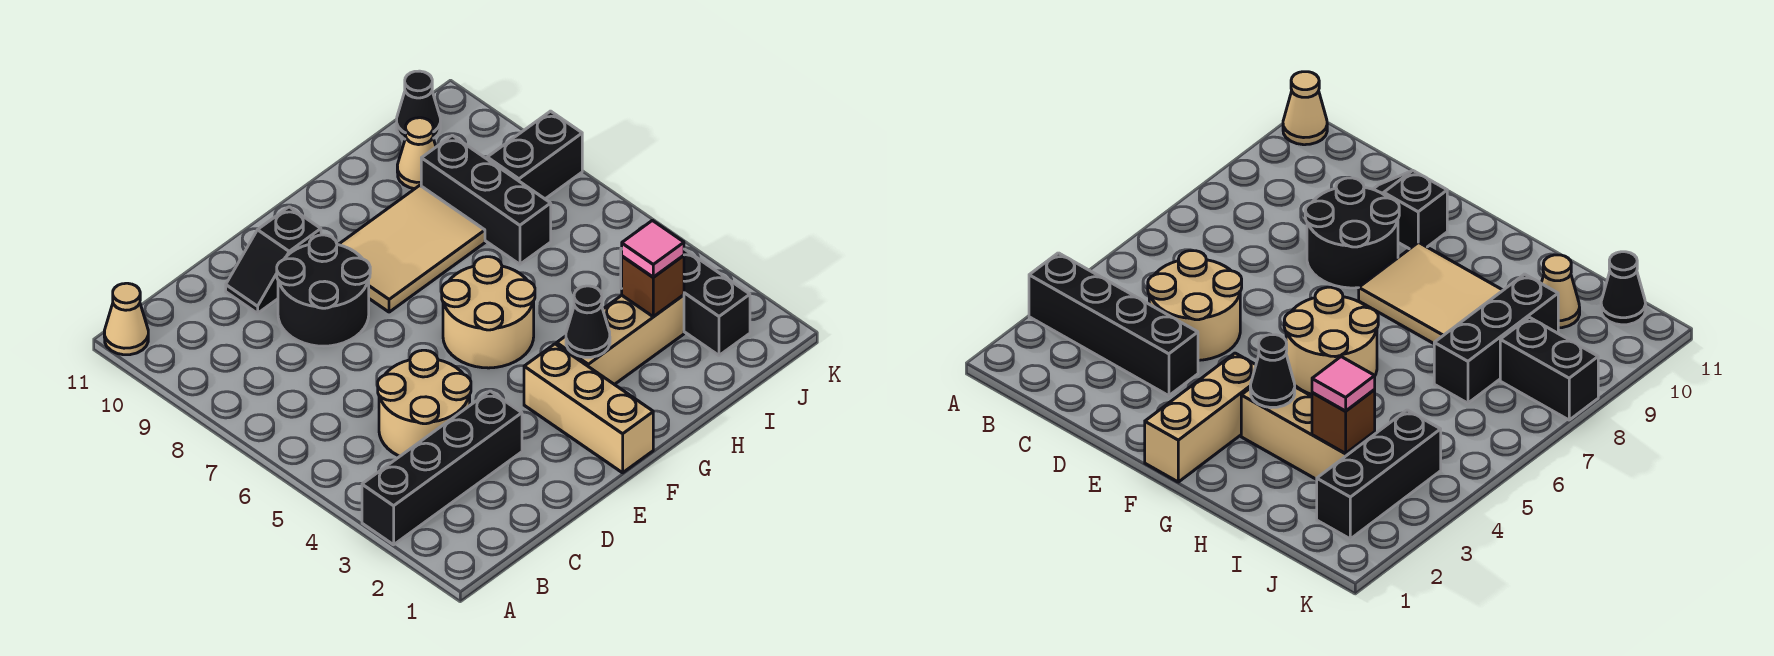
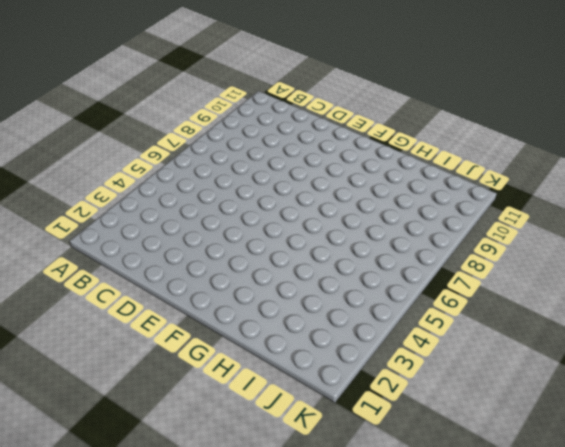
none -> black 1x4 brick [362,391,522,545]
none -> tan 1x1 cone [104,283,148,355]
none -> tan 2x2 round brick [378,350,471,456]

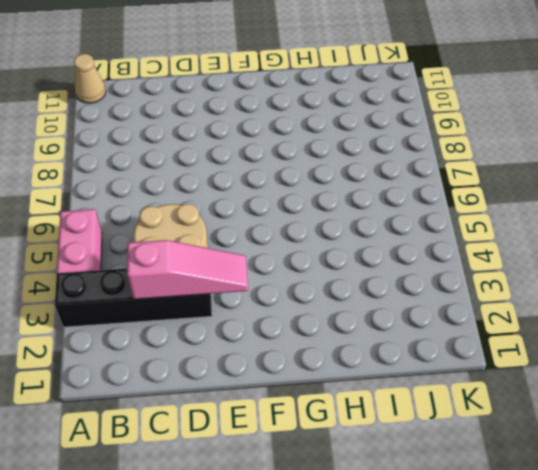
pink 1x2 brick [57,209,102,273] -> none
pink 1x3 slope [127,240,248,299] -> none
none -> black 2x2 round brick [277,235,370,346]
none -> black 1x2 slope [226,207,321,313]
none -> tan 1x3 brick [524,344,653,473]

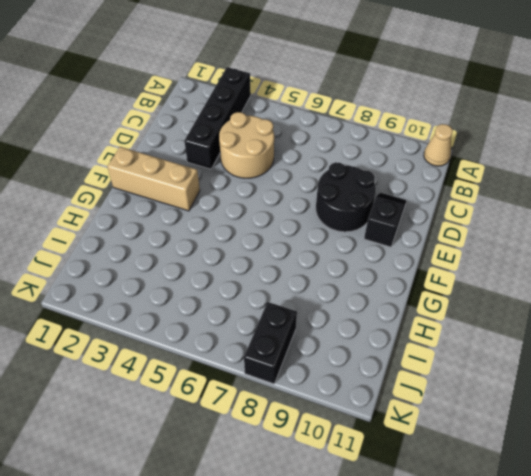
none -> tan 2x2 round brick [442,257,535,368]
none -> tan 2x3 tile [338,185,485,312]
none -> tan 1x3 brick [557,295,684,385]

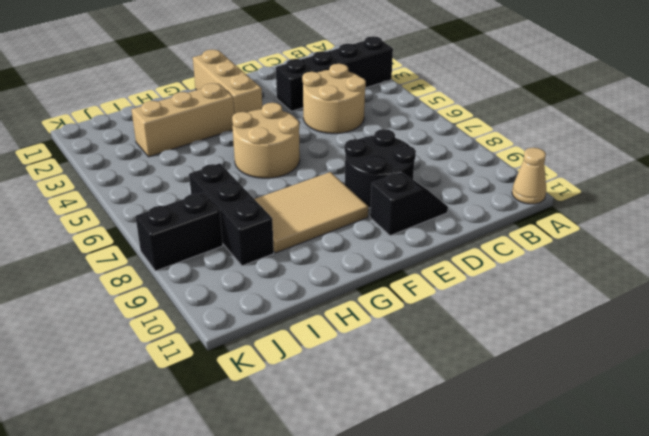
none -> tan 1x1 cone [397,118,436,189]
none -> black 1x3 brick [621,248,750,355]
none -> black 1x1 cone [397,71,440,139]

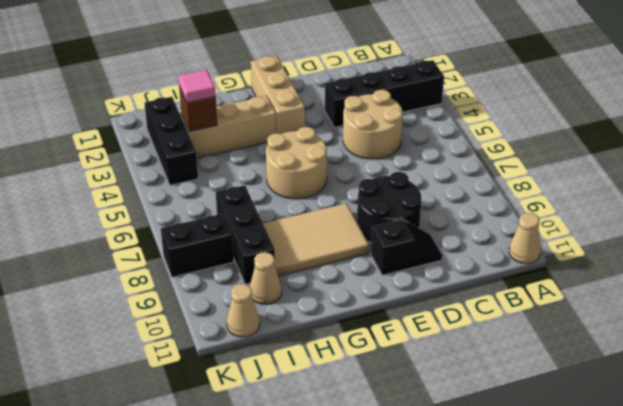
tan 1x1 cone [227,284,260,337] -> black 1x1 cone [397,71,440,139]
none -> black 1x1 cone [566,286,610,357]

